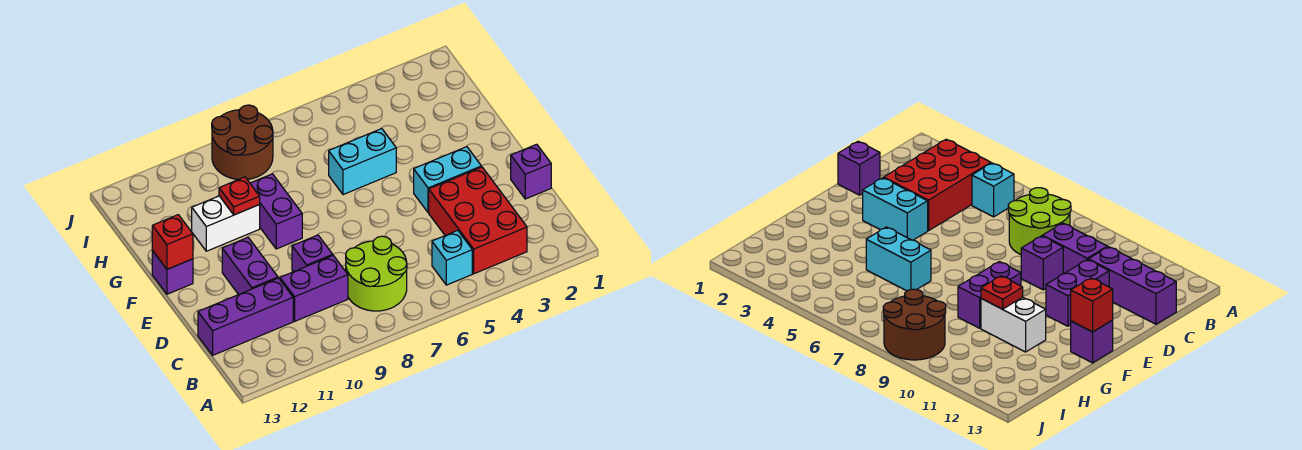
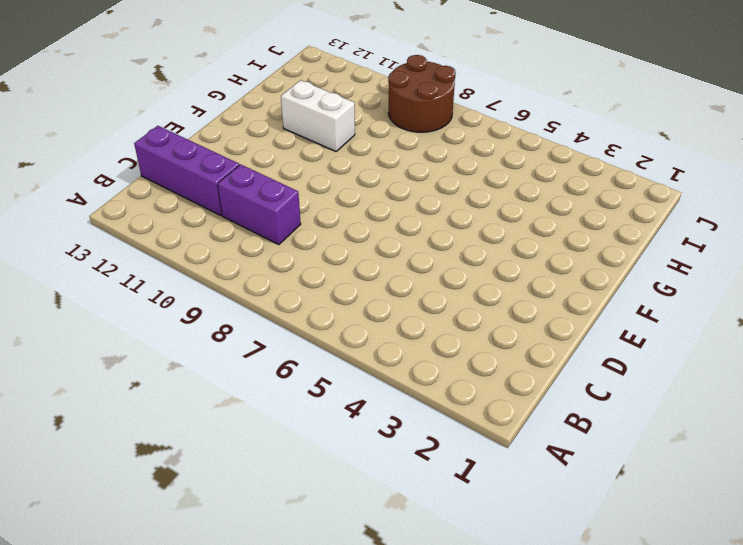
none -> red 2x3 brick [429,167,527,274]
none -> cyan 1x1 brick [432,230,472,285]
none -> lime 2x2 round brick [346,236,407,311]

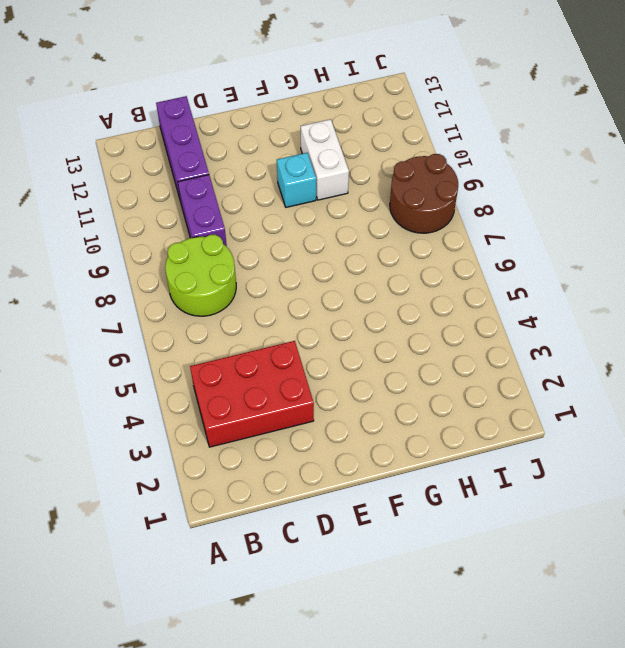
cyan 1x1 brick [277,153,316,207] -> cyan 1x1 brick moved to [432,230,472,285]
none -> purple 1x1 brick [511,144,551,199]
none -> purple 1x1 brick [292,235,333,272]
none -> purple 1x2 brick [222,238,278,295]

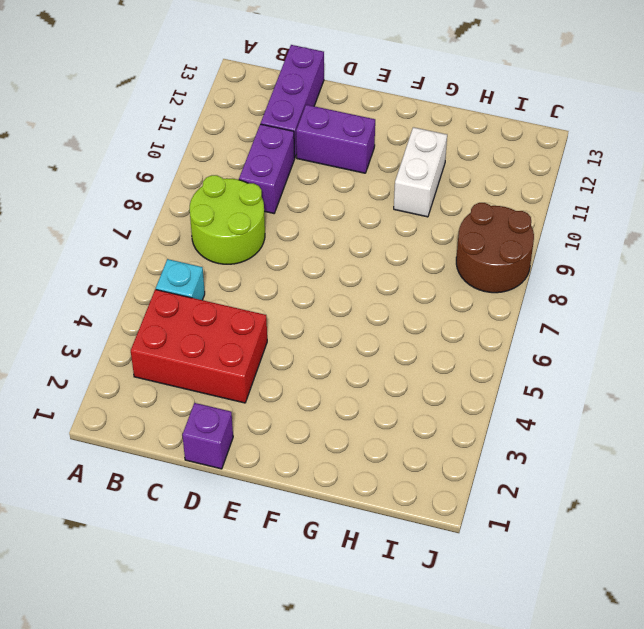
none -> purple 1x1 brick [292,235,333,272]
none -> cyan 1x2 brick [414,147,481,213]
none -> purple 1x2 brick [250,174,302,249]

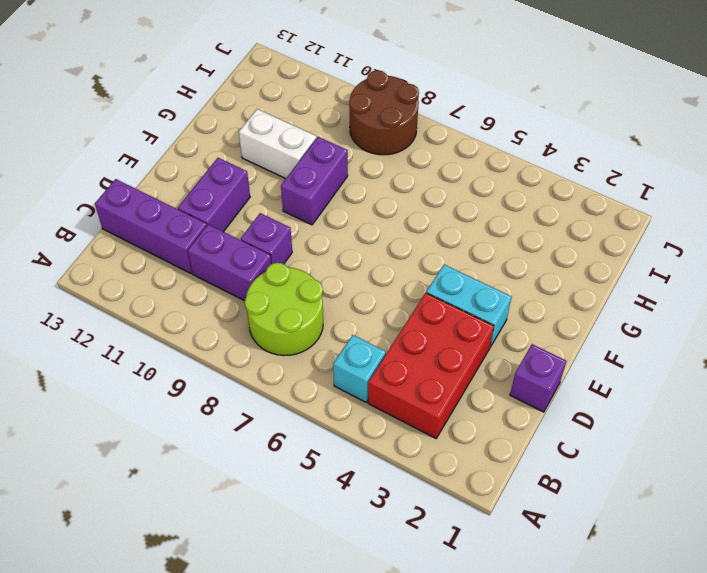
none -> purple 1x1 brick [152,251,193,294]
none -> cyan 1x2 brick [329,129,396,195]
none -> red 1x1 brick [152,215,193,269]

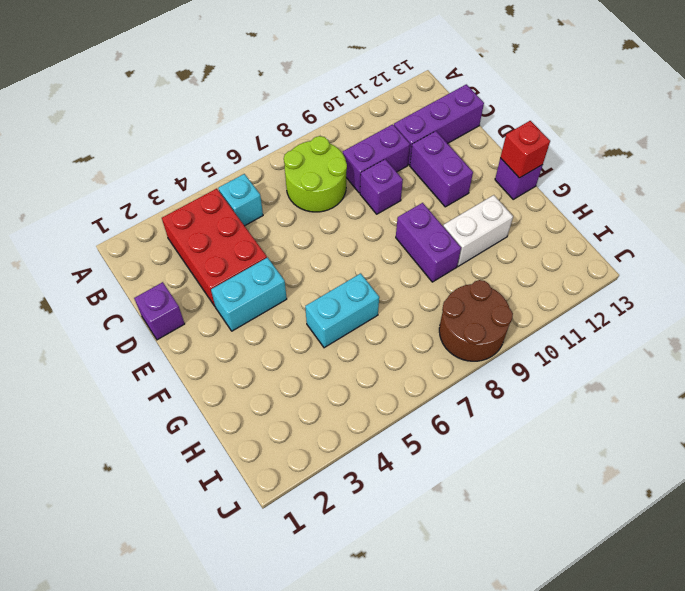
none -> red 1x1 plate [219,177,260,215]

